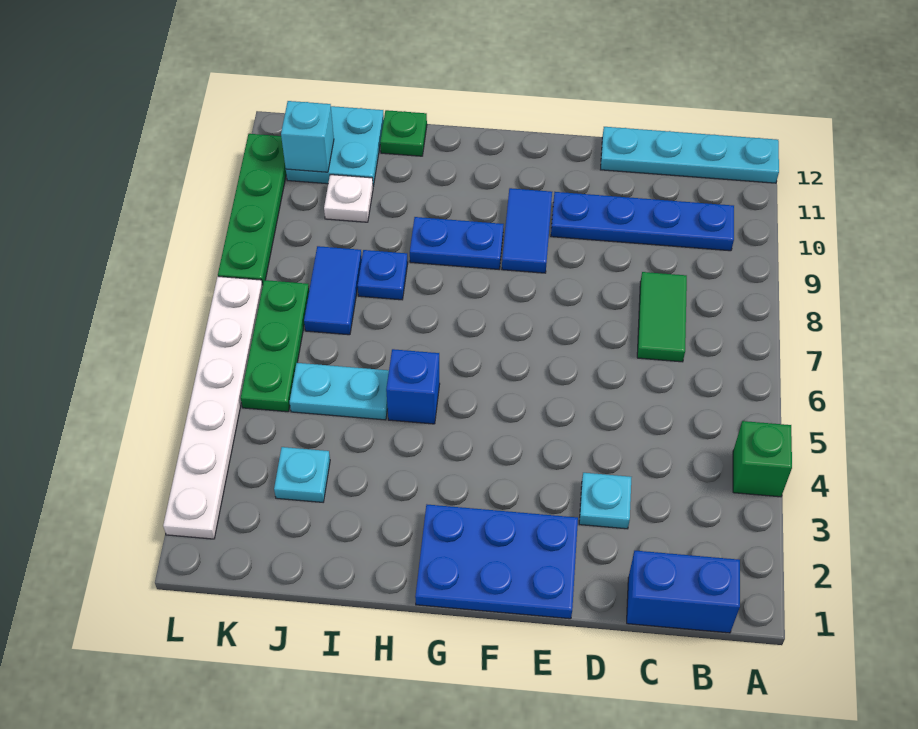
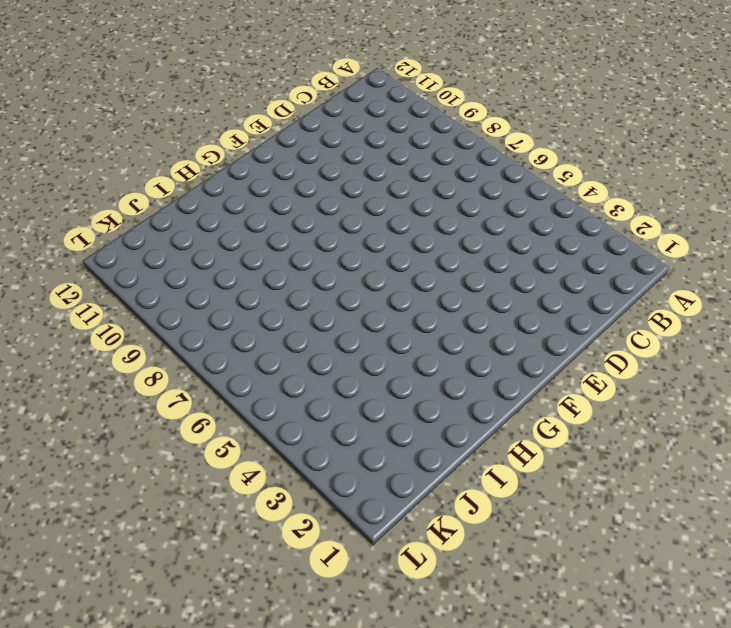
none -> green 1x1 brick [733,421,792,497]
none -> cyan 1x4 plate [601,127,779,183]
none -> blue 1x2 brick [627,551,740,633]

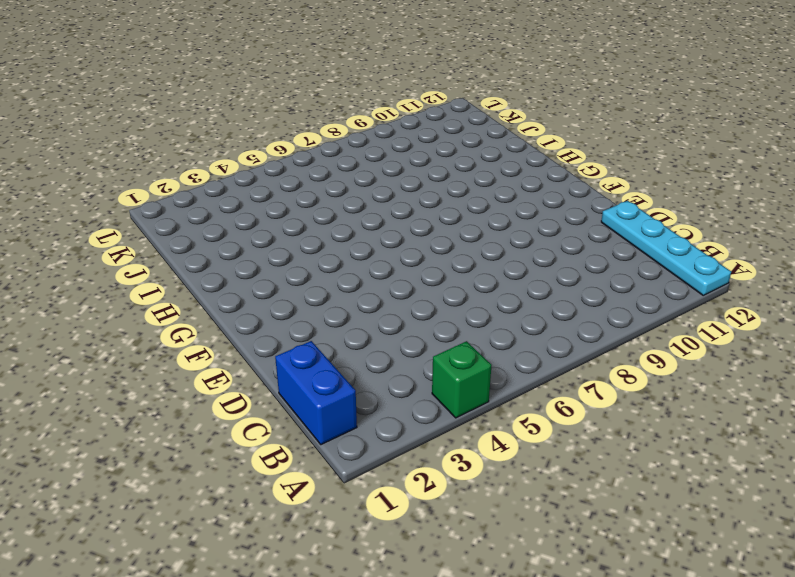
none -> blue 1x4 plate [551,192,734,251]
none -> green 1x2 tile [637,272,687,362]
none -> cyan 1x1 plate [579,473,631,529]

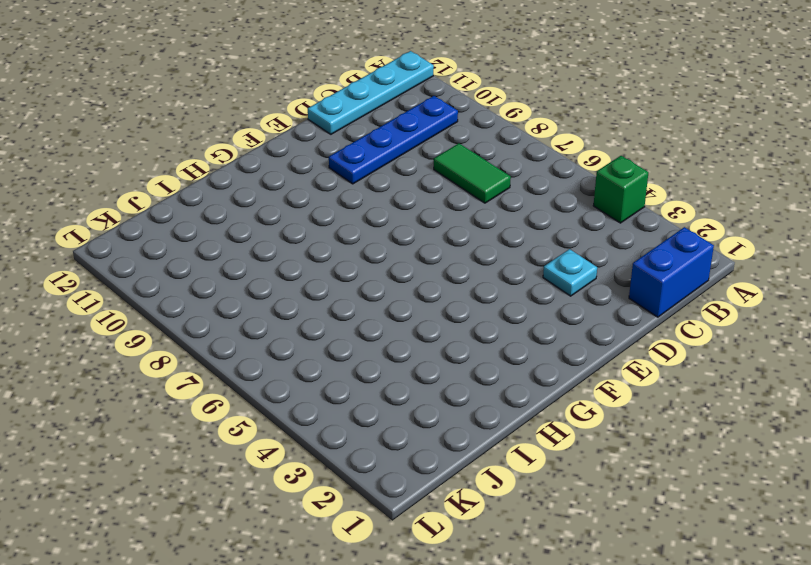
none -> blue 2x3 plate [415,505,578,619]
none -> blue 1x2 tile [502,188,552,273]
none -> blue 1x2 plate [410,217,504,269]

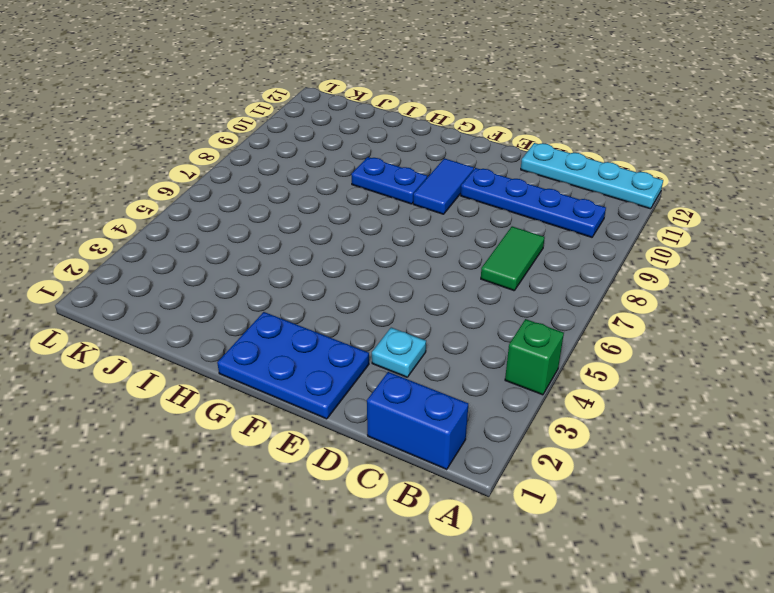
none -> blue 1x1 brick [386,349,440,424]
none -> cyan 1x2 plate [290,363,389,420]
none -> blue 1x1 plate [358,250,408,300]

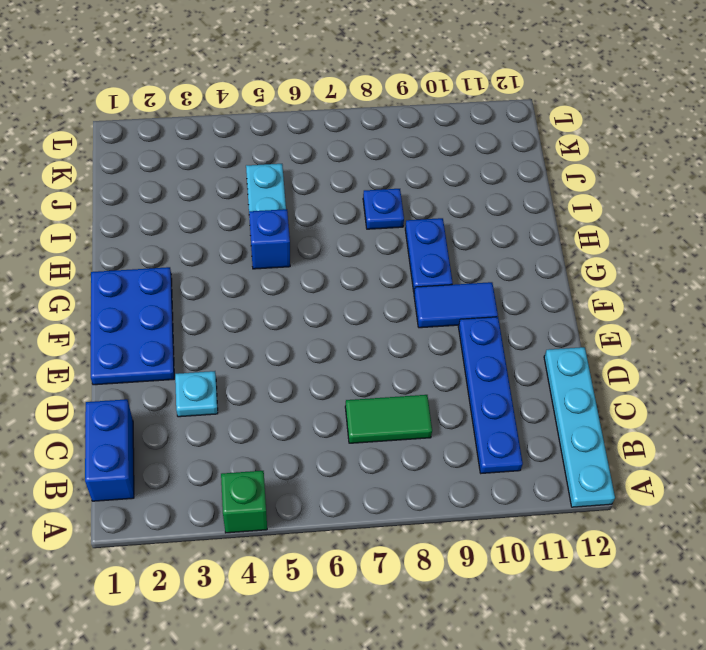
none -> green 1x1 plate [380,110,427,156]
none -> cyan 1x1 plate [274,447,330,502]
none -> blue 1x2 tile [304,246,362,335]

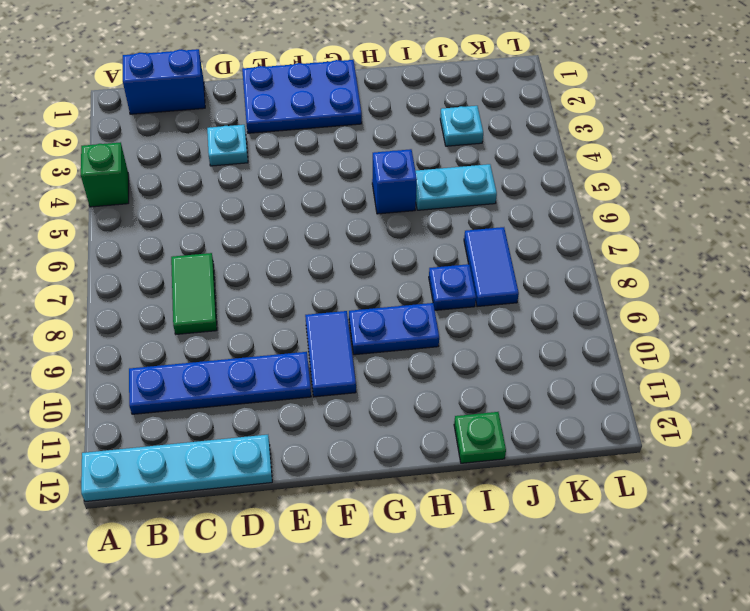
none -> white 1x1 plate [324,175,373,222]
none -> cyan 2x2 plate [286,106,384,186]
none -> green 1x3 plate [241,280,309,412]

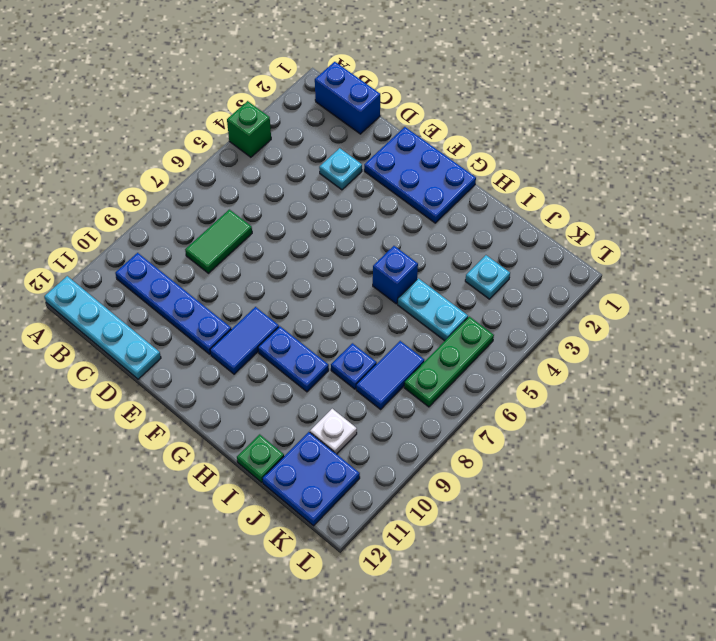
blue 2x2 plate [262,432,360,526] -> cyan 2x2 plate [286,106,384,186]
none -> white 1x6 plate [163,276,263,539]
none -> green 1x4 plate [218,134,286,285]
none -> cyan 1x1 brick [281,101,334,172]

